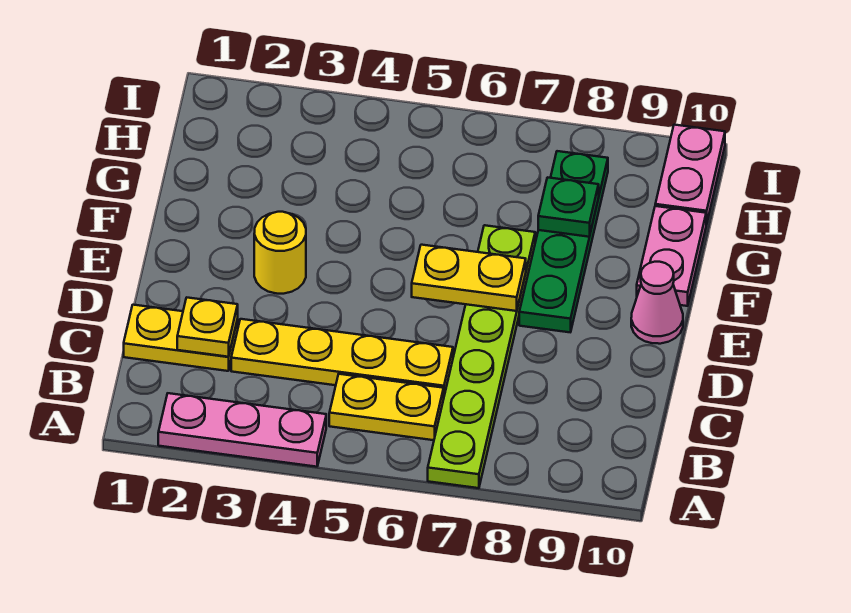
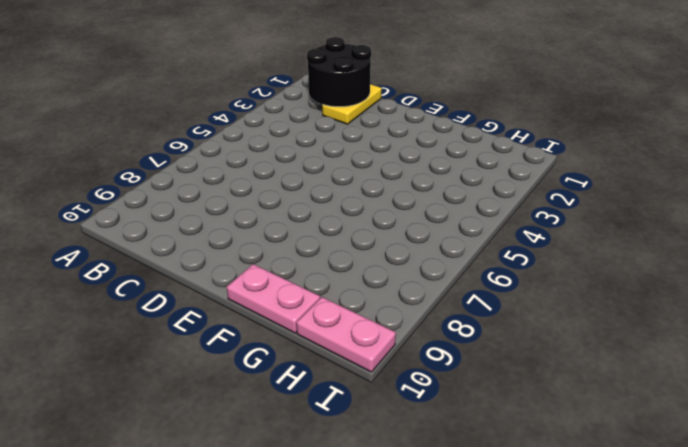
black 2x2 round brick [307,37,371,107] -> yellow 1x1 plate [177,298,238,357]
none -> pink 1x3 plate [158,393,326,467]
none -> lime 1x6 plate [428,225,535,488]
none -> yellow 1x2 plate [329,374,444,440]

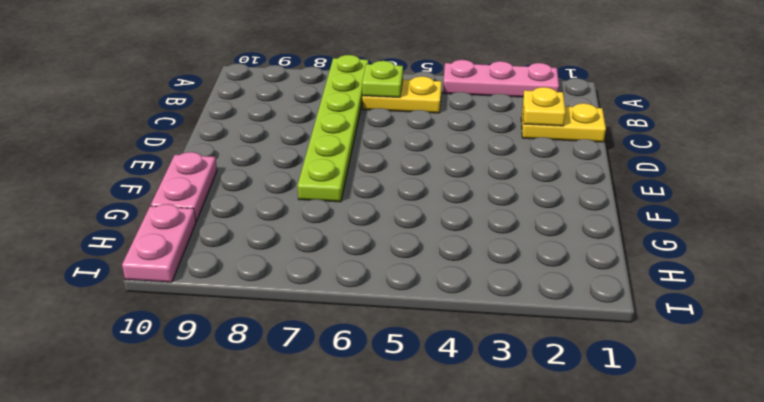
lime 1x1 plate [362,61,403,97] -> none
none -> yellow 1x4 plate [231,319,453,395]
none -> yellow 1x1 round brick [254,212,306,294]
none -> green 1x4 plate [519,151,608,332]

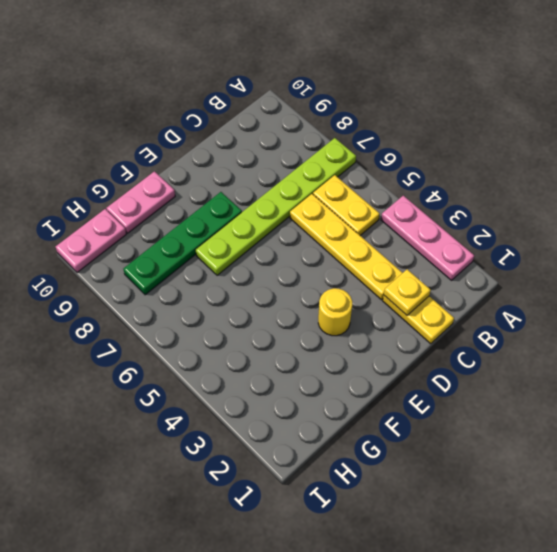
none -> pink 1x1 cone [631,262,683,344]
none -> yellow 1x2 plate [412,245,526,311]
none -> green 1x1 plate [538,177,599,237]

